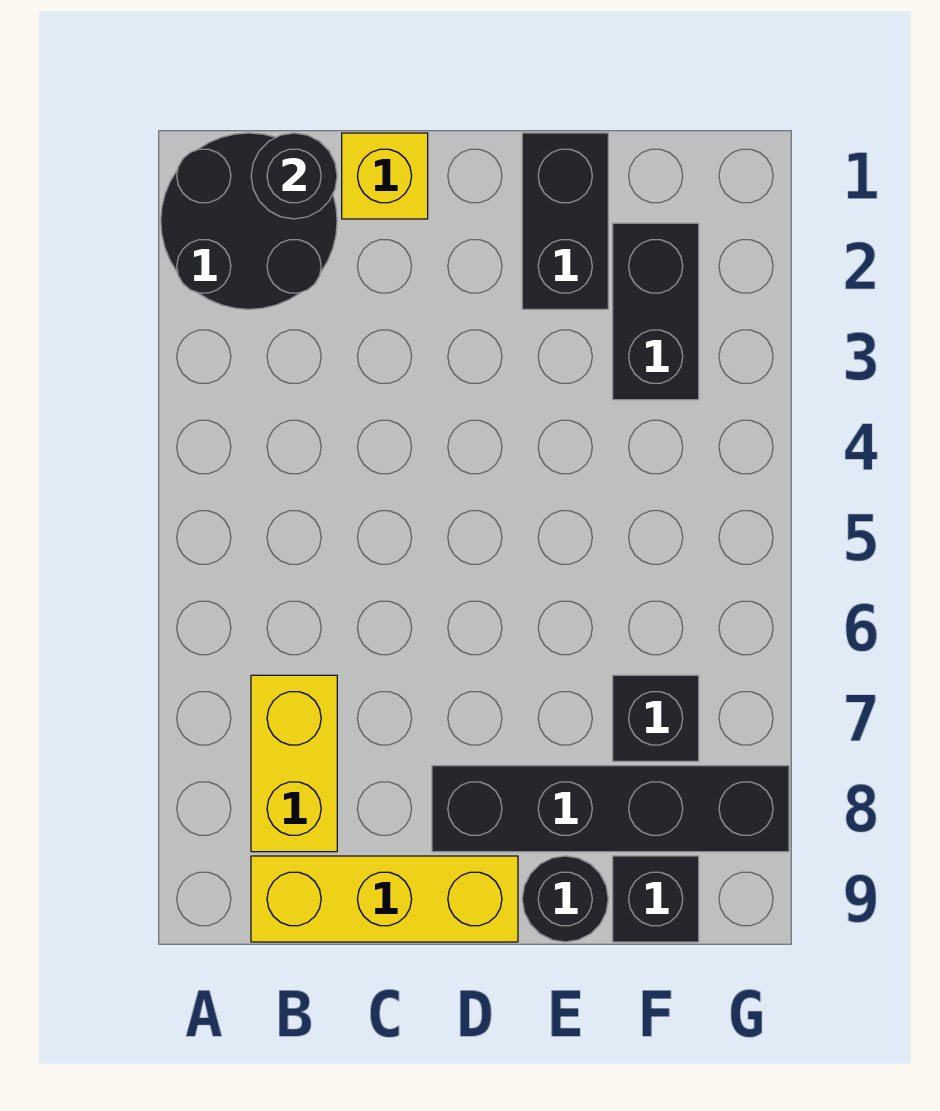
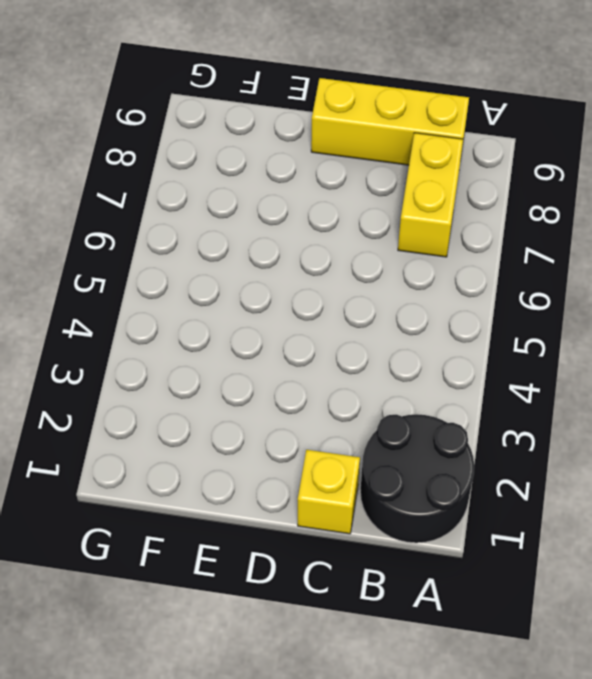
none -> black 1x4 brick [432,766,789,852]
none -> black 1x2 brick [522,133,608,309]

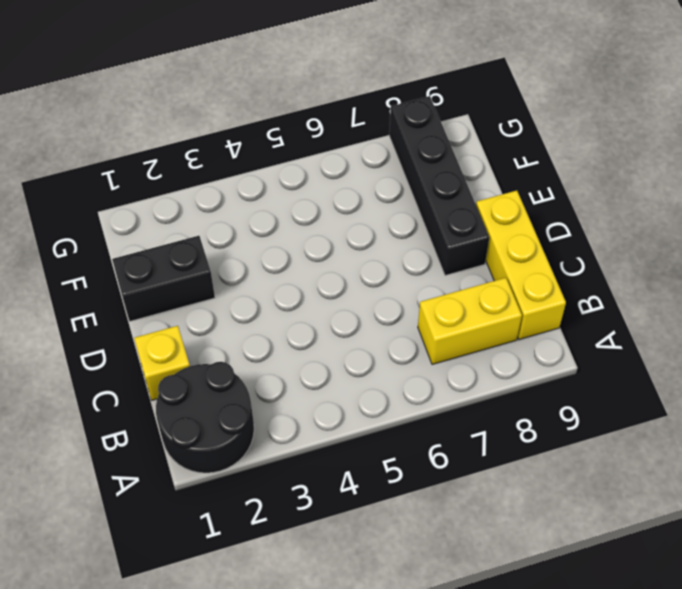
none -> black 1x1 round brick [522,856,608,942]
none -> black 1x2 brick [613,223,699,400]

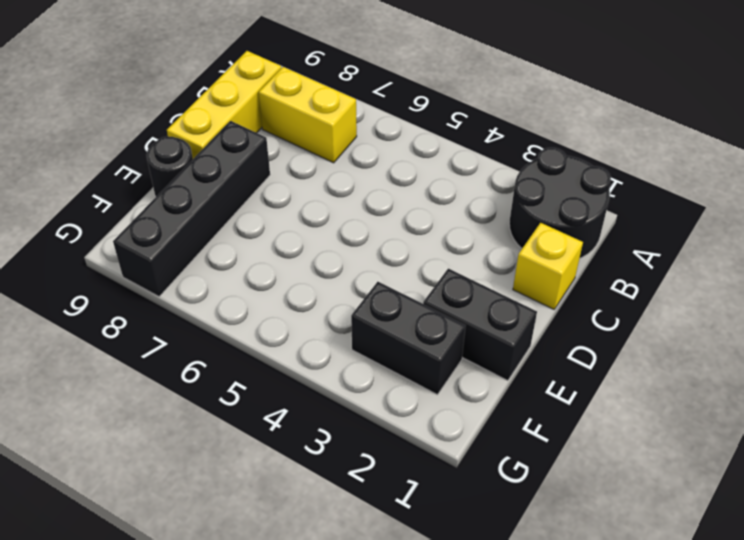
none -> black 1x1 brick [613,675,699,761]
none -> black 1x1 brick [613,856,699,942]

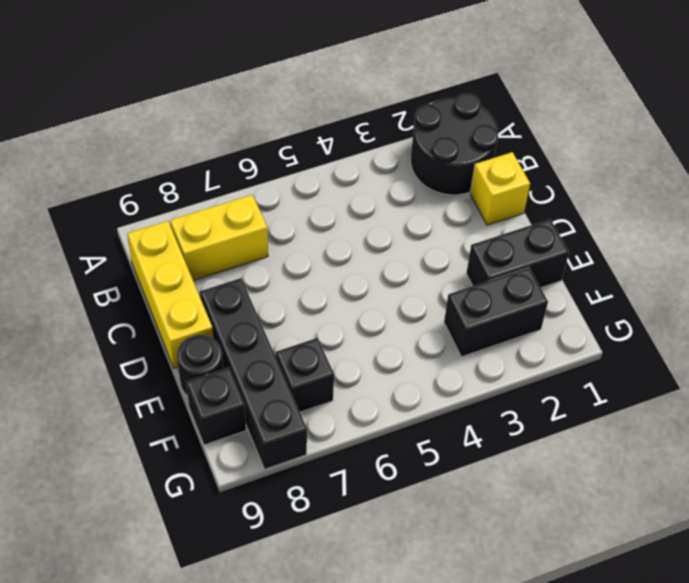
none -> black 1x1 round brick [251,133,337,219]

